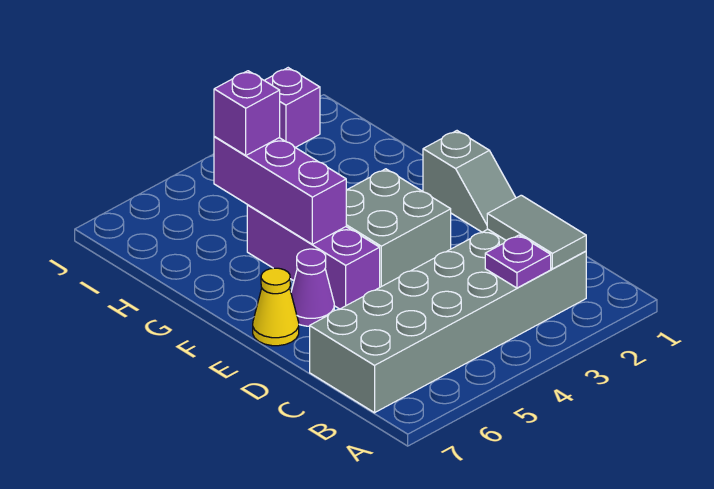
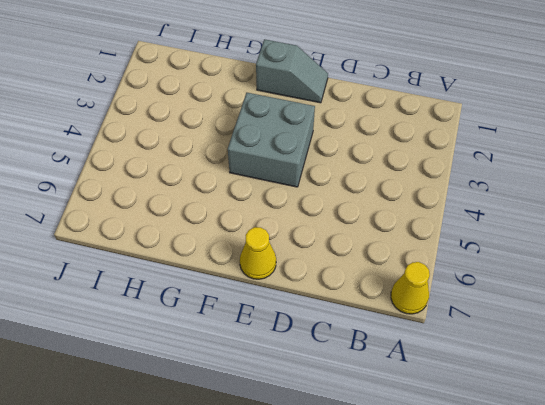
yellow 1x1 cone [391,262,430,314] -> none
none -> grey 2x6 brick [310,229,586,413]
none -> purple 1x3 brick [247,205,380,309]

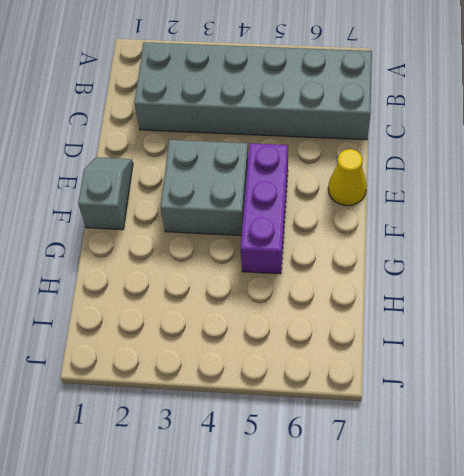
none -> purple 1x1 cone [291,249,334,326]
none -> purple 1x1 brick [264,68,320,147]

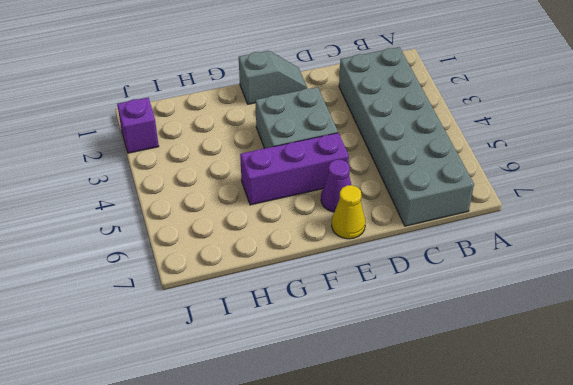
none -> grey 1x2 tile [487,195,586,269]
none -> purple 1x1 plate [485,235,551,288]

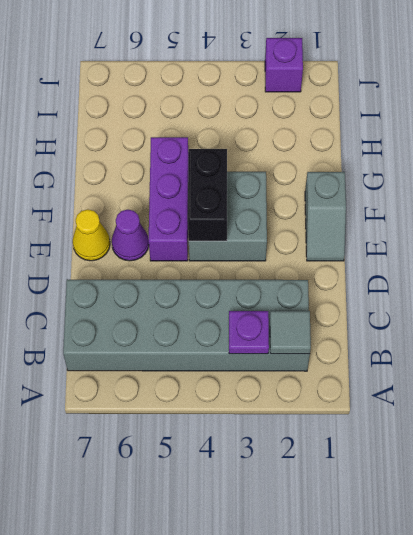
grey 1x1 tile [270,311,311,354] -> grey 1x2 tile [487,195,586,269]
black 1x2 brick [188,149,227,241] -> none
none -> purple 1x3 brick [214,137,346,244]
none -> purple 1x1 brick [214,71,280,156]

